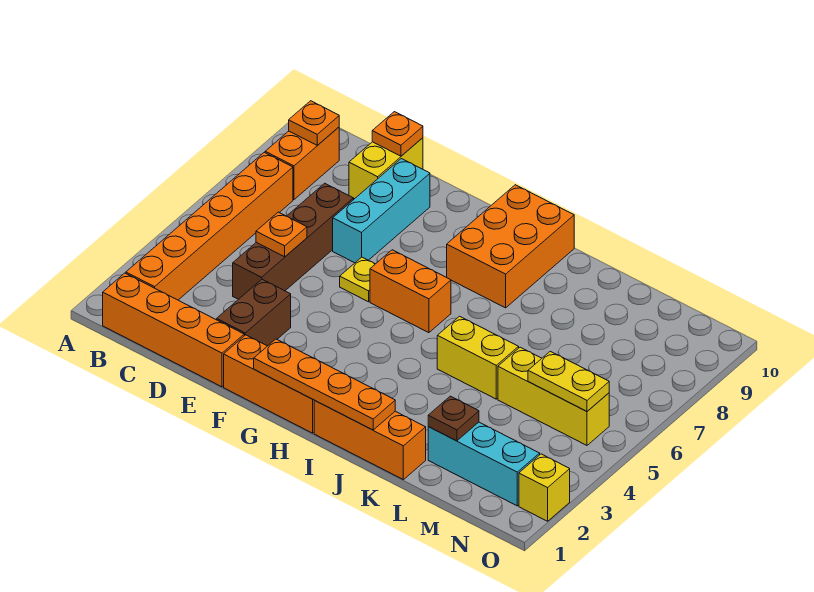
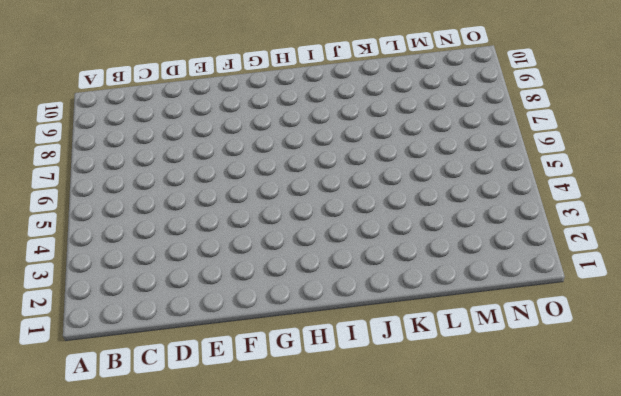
none -> orange 1x4 brick [103,273,244,387]
none -> orange 1x6 brick [126,152,293,300]
none -> orange 1x2 brick [265,127,339,200]

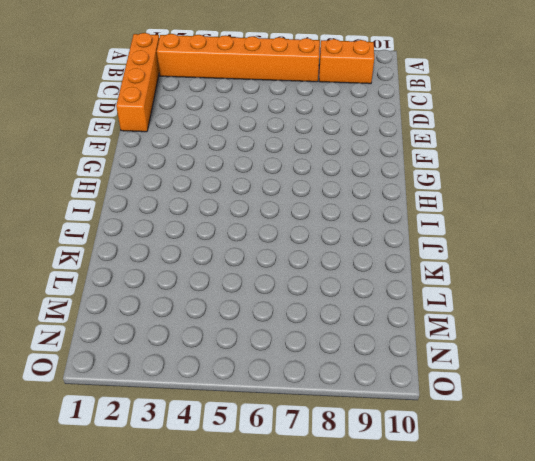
none -> brown 1x4 brick [233,183,353,299]
none -> yellow 1x2 brick [349,138,423,199]
none -> brown 1x2 brick [217,279,291,346]

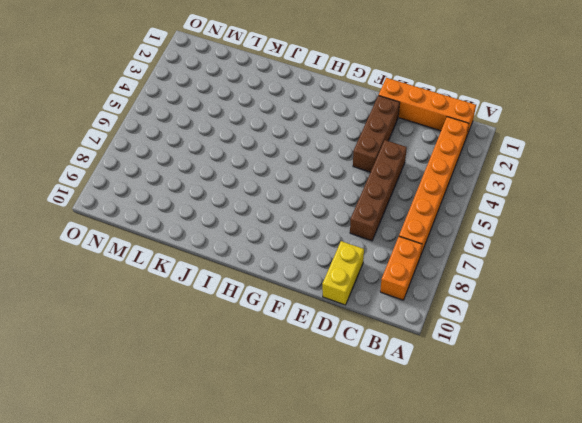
brown 1x3 brick [353,96,400,172] -> brown 1x2 brick [217,279,291,346]
none -> cyan 1x3 brick [333,159,430,263]
none -> orange 1x3 brick [224,335,314,433]
none -> yellow 1x1 plate [340,257,375,302]

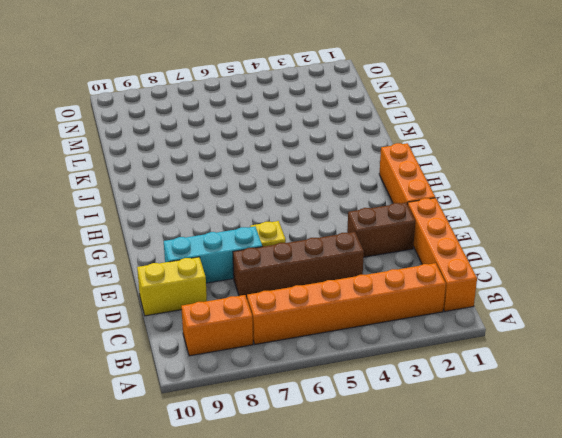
none -> orange 1x2 brick [370,250,451,333]
none -> orange 2x3 brick [447,185,574,308]
none -> orange 1x3 brick [314,400,426,480]

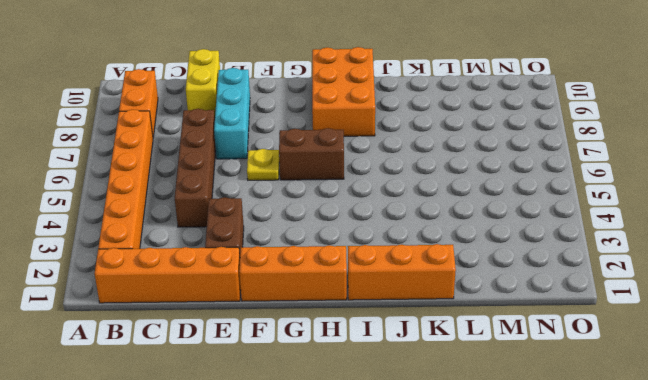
brown 1x2 brick [279,128,344,180] -> orange 1x2 brick [370,250,451,333]
none -> yellow 1x2 brick [437,316,519,399]
none -> cyan 1x3 brick [428,422,540,506]
none -> yellow 1x3 brick [498,347,609,445]

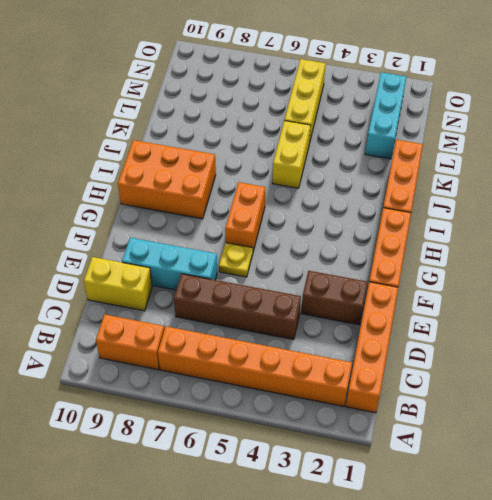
none -> yellow 1x1 brick [519,454,570,521]
none -> orange 1x1 plate [289,101,339,145]
none -> orange 1x1 plate [256,212,307,257]

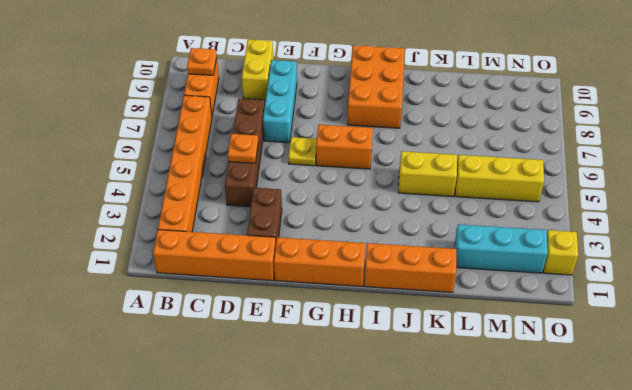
none -> orange 1x1 plate [372,112,423,156]
none -> orange 1x4 plate [254,339,395,430]
none -> brown 1x1 plate [428,396,479,441]

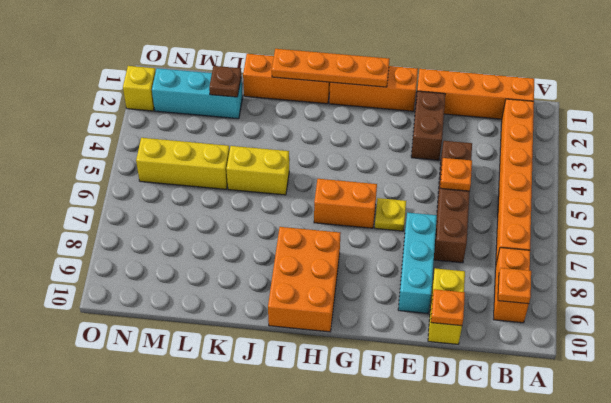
none -> yellow 1x2 plate [528,351,609,411]

